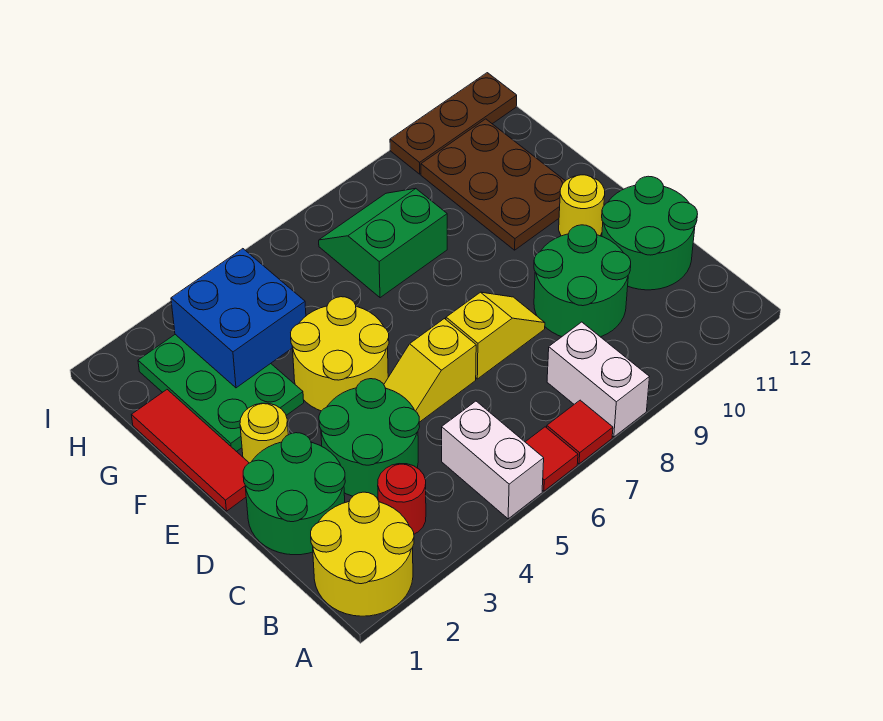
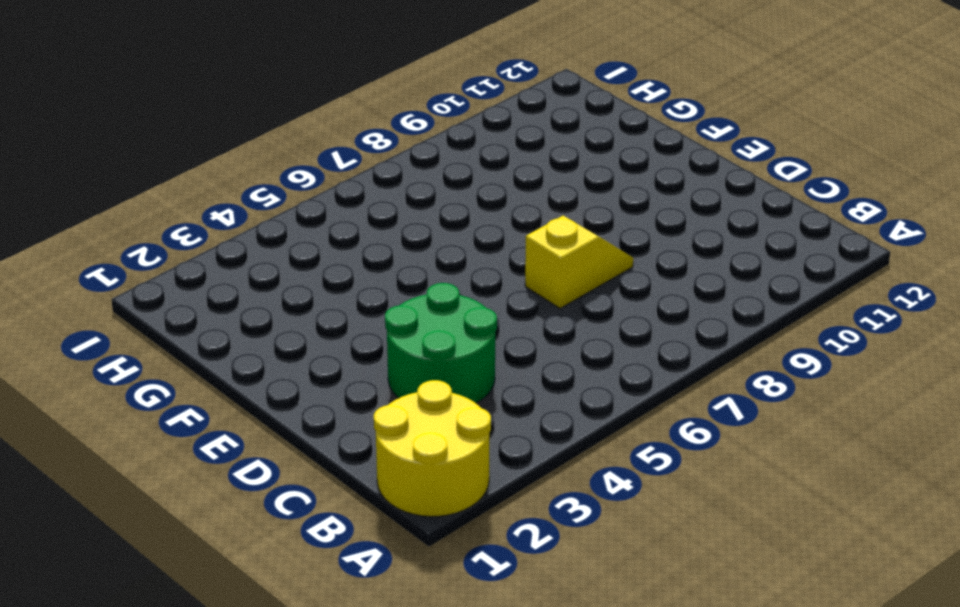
none -> white 1x2 brick [442,401,544,519]
none -> red 1x1 tile [526,427,578,491]
none -> red 1x1 tile [547,400,613,464]

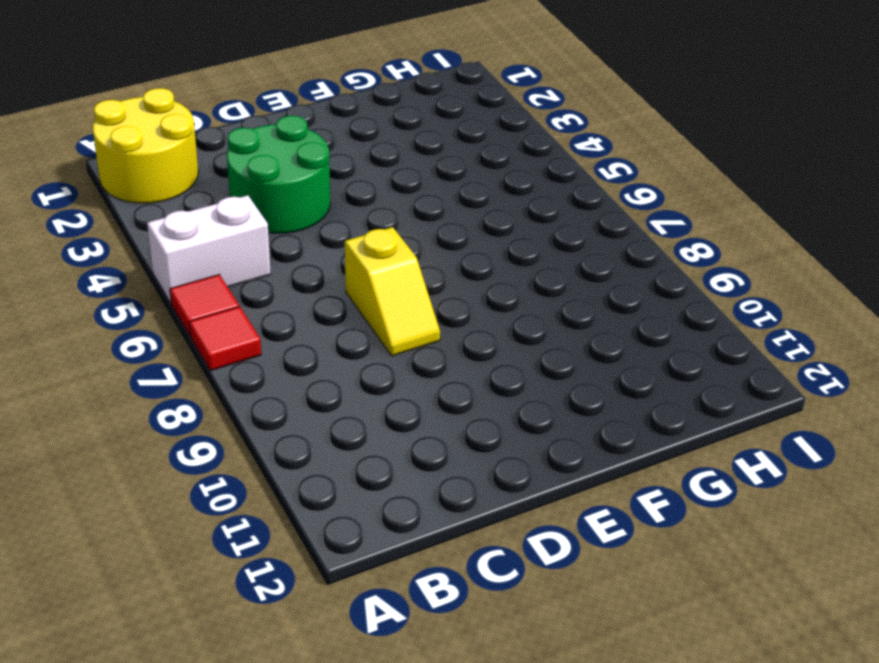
none -> white 1x2 brick [547,322,649,437]
none -> red 1x1 round brick [378,464,426,534]
none -> green 2x2 round brick [243,433,345,555]

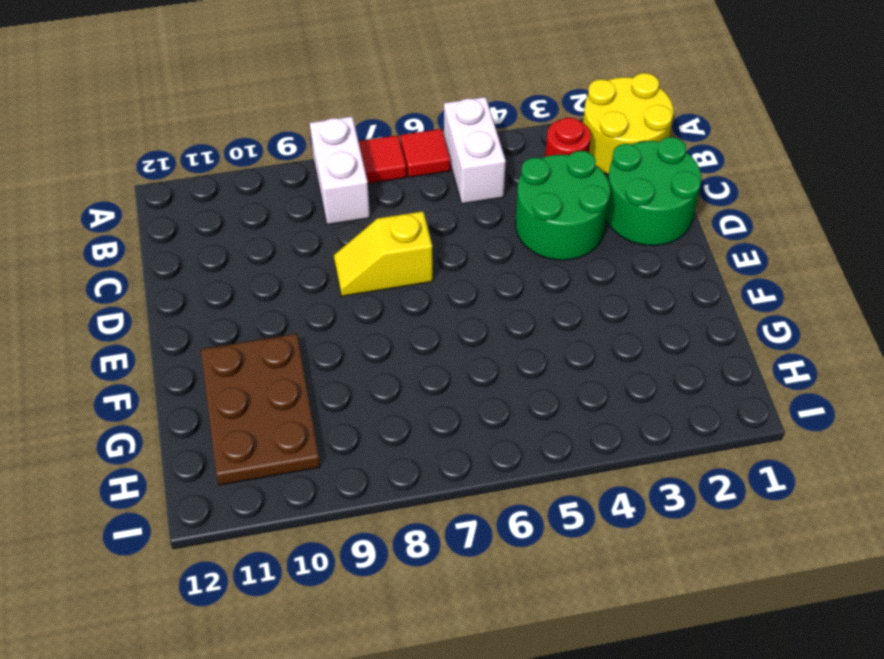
none -> green 2x2 round brick [534,225,631,337]
none -> green 2x2 round brick [602,176,697,290]
none -> yellow 1x2 slope [384,319,476,422]

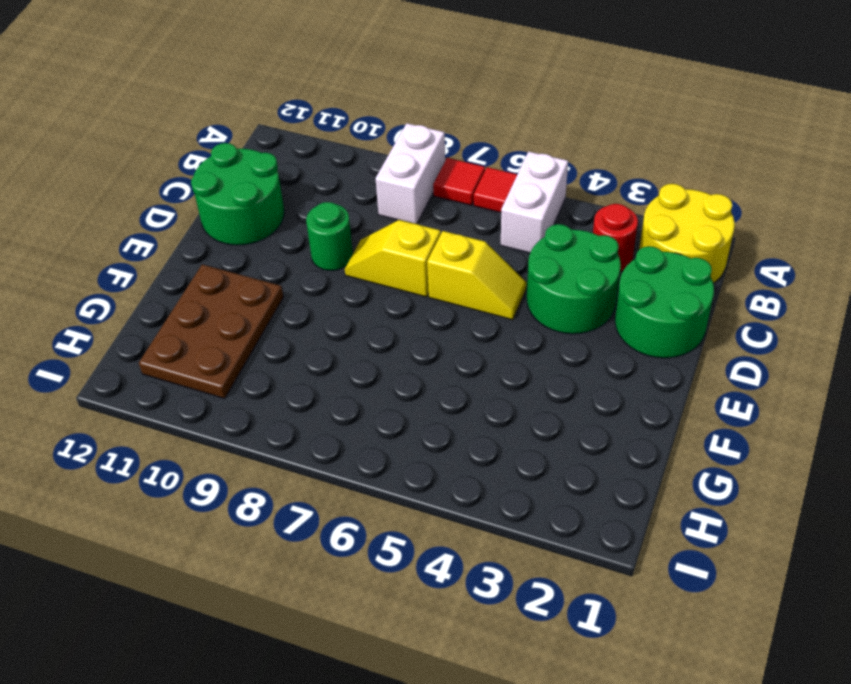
green 1x1 round brick [306,202,353,271] -> green 2x2 round brick [534,225,631,337]
none -> red 1x3 tile [132,390,249,511]
none -> yellow 1x1 round brick [240,403,288,463]
none -> yellow 2x2 round brick [291,297,389,411]

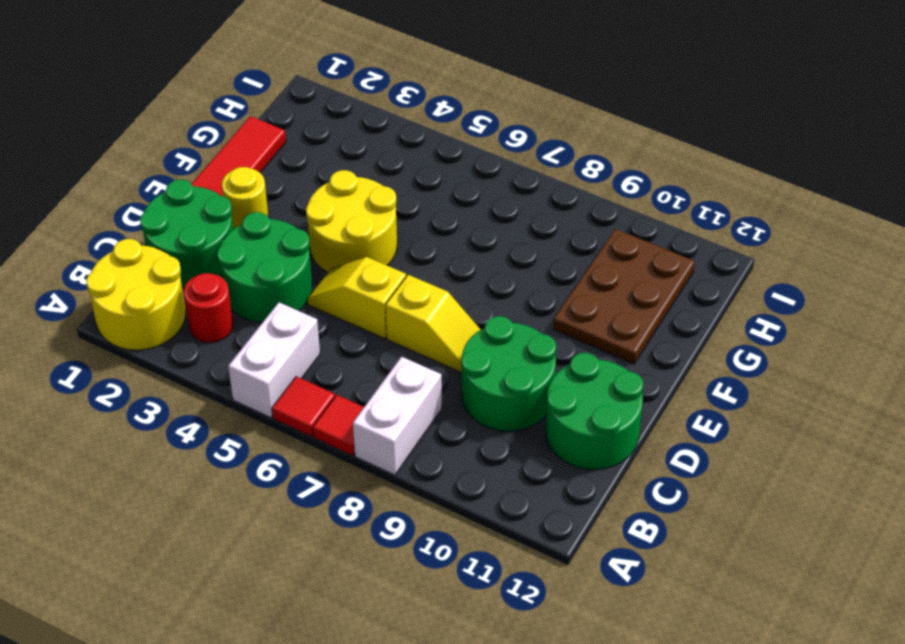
none -> yellow 1x1 round brick [559,175,605,236]
none -> green 2x3 plate [138,335,304,452]
none -> green 2x2 slope [319,189,447,298]

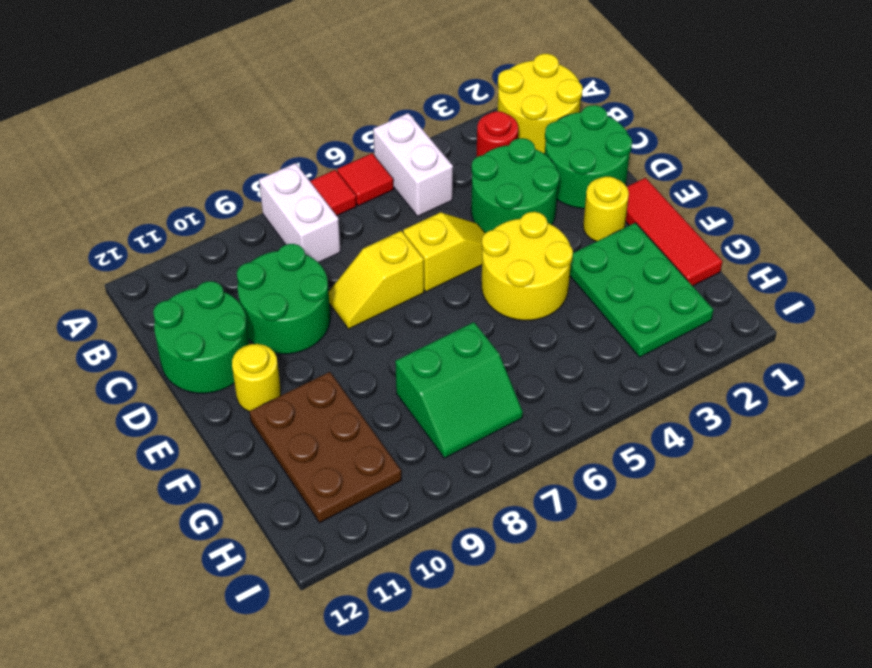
none -> brown 1x3 plate [390,73,517,174]
none -> blue 2x2 brick [171,249,306,388]

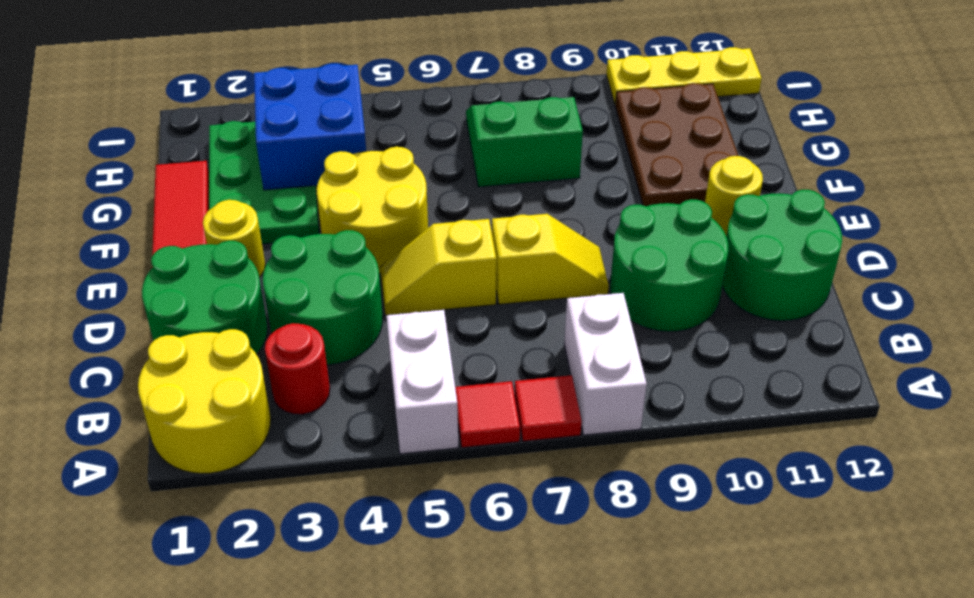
yellow 1x3 plate [606,47,762,105] -> brown 1x3 plate [390,73,517,174]

